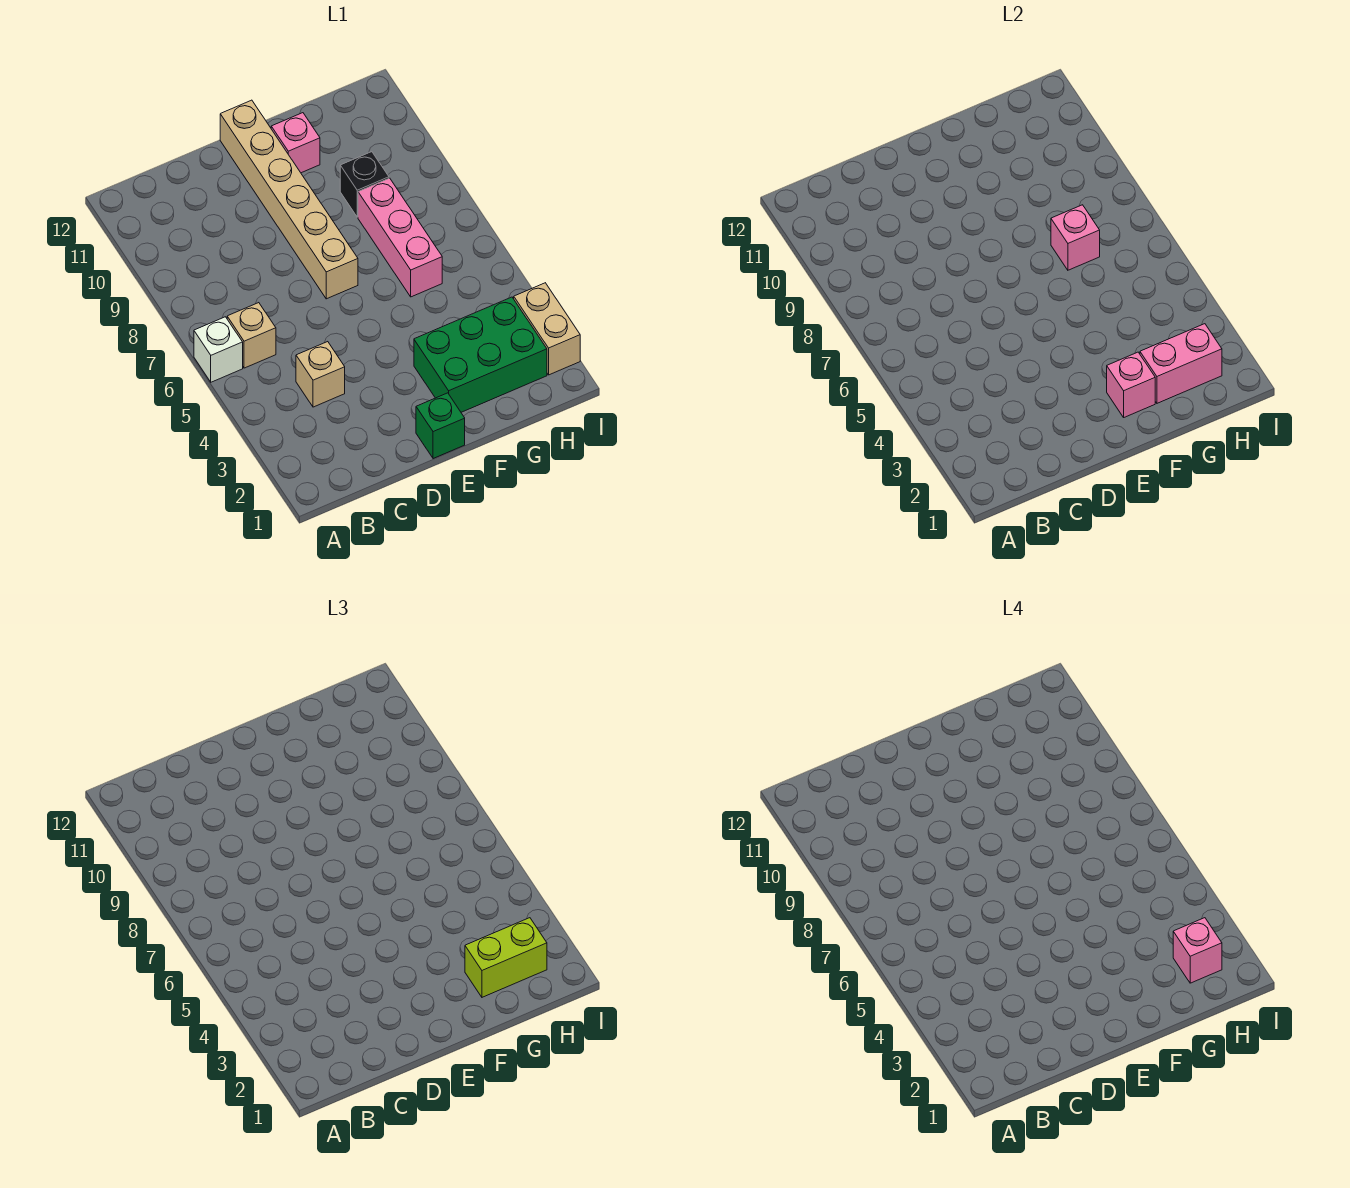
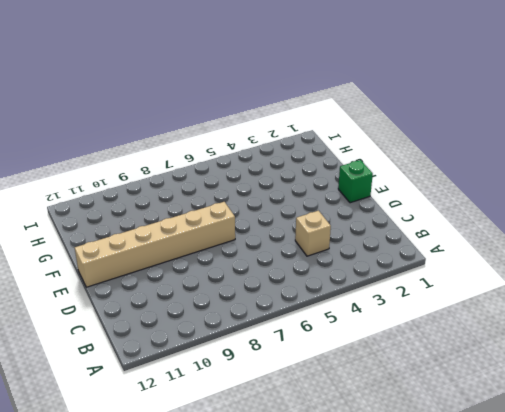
none -> white 1x1 brick [194,317,243,382]
none -> tan 1x1 brick [227,303,276,368]
none -> green 2x3 brick [414,297,547,412]

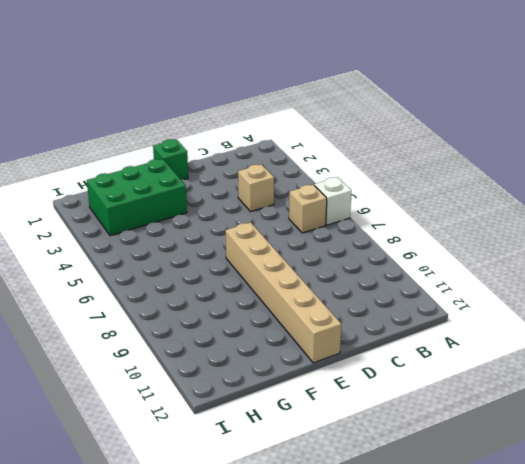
none -> pink 1x1 brick [271,113,320,173]
none -> pink 1x3 brick [358,178,442,297]
none -> black 1x1 brick [340,152,389,217]

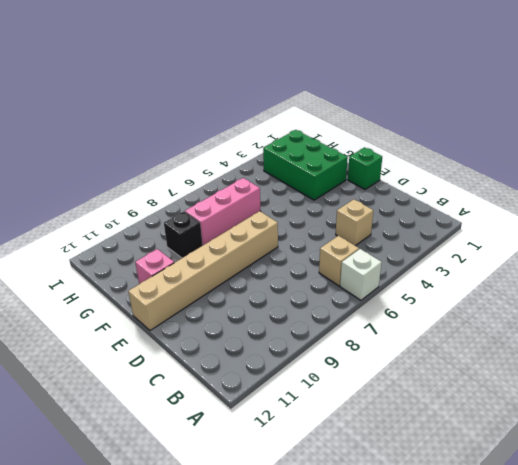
none -> tan 1x2 brick [514,283,580,375]
none -> pink 1x1 brick [1107,352,1155,417]
none -> pink 1x2 brick [1140,324,1222,403]

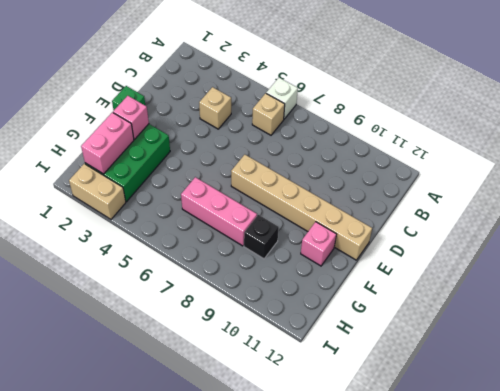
none -> pink 1x1 brick [1051,205,1100,270]
none -> lime 1x2 brick [465,918,547,997]
none -> pink 1x1 brick [1173,918,1222,983]

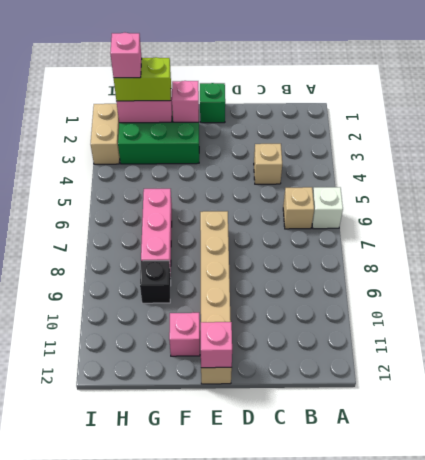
pink 1x1 brick [201,322,232,368] -> pink 1x1 brick moved to [1051,205,1100,270]

